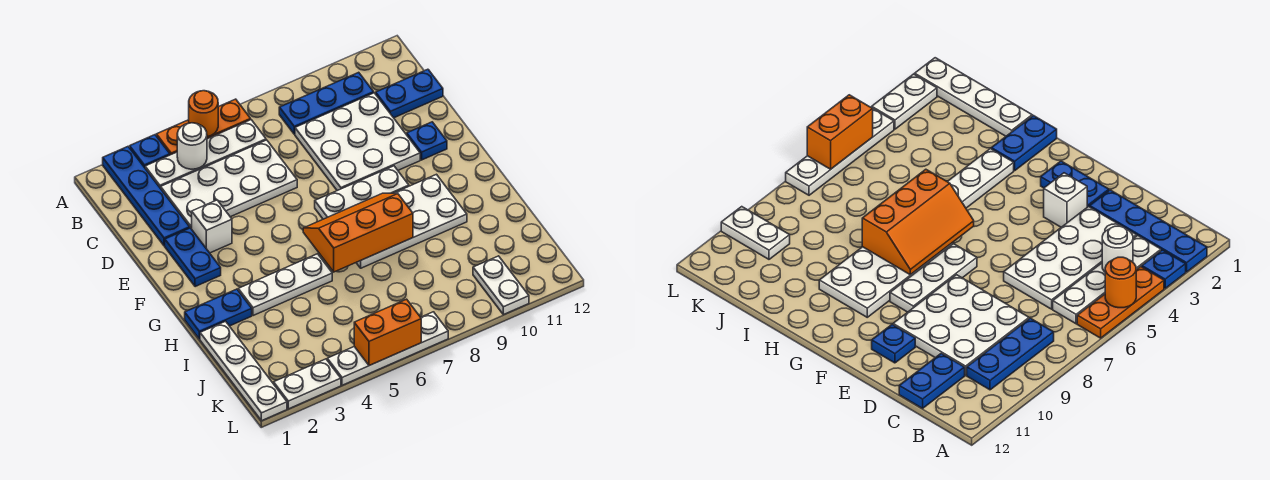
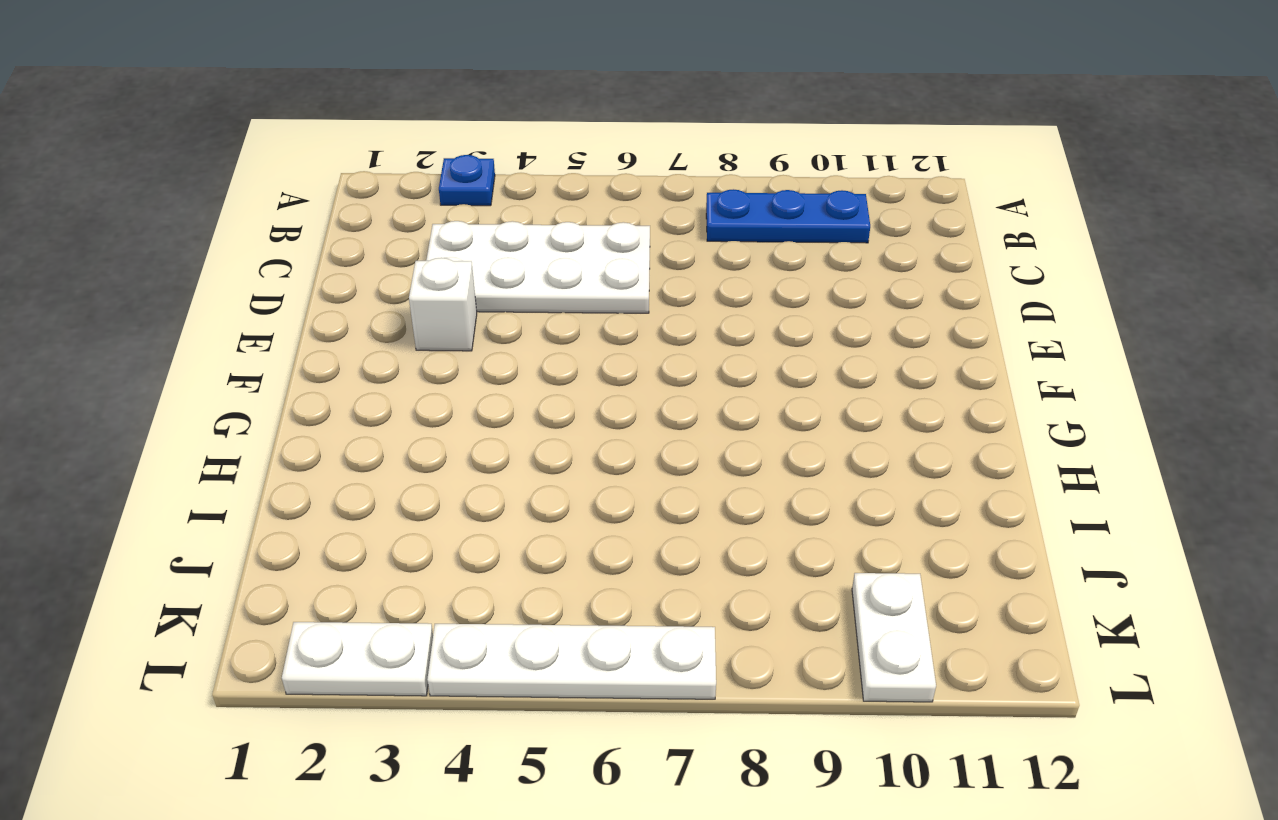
none -> blue 1x4 plate [103,147,190,246]
none -> orange 1x3 plate [156,99,251,155]
none -> white 1x4 plate [145,120,266,188]

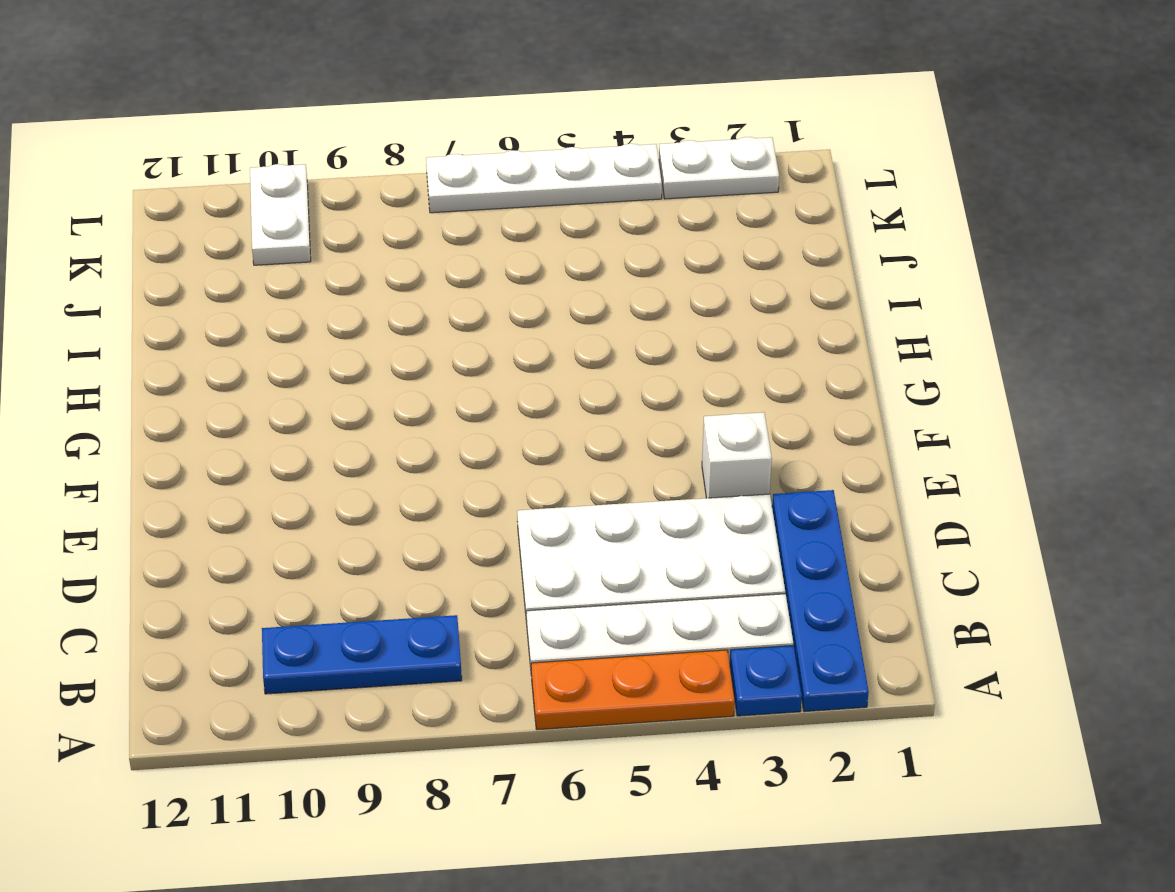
none -> white 3x3 plate [295,93,420,191]
none -> blue 1x2 plate [376,69,443,118]
none -> blue 1x2 plate [165,228,221,287]

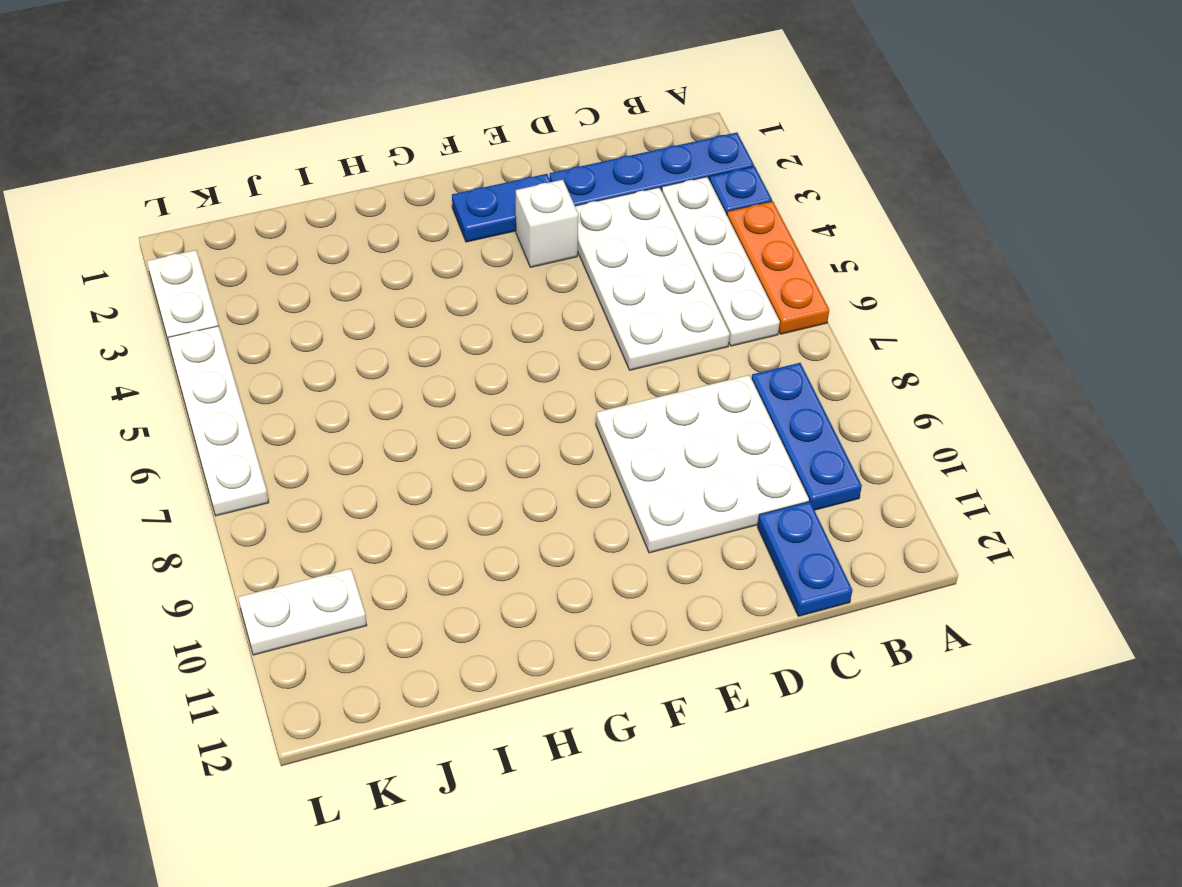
none -> blue 1x1 plate [407,122,447,160]
none -> white 1x3 plate [315,166,409,219]
none -> white 2x4 plate [356,174,467,268]

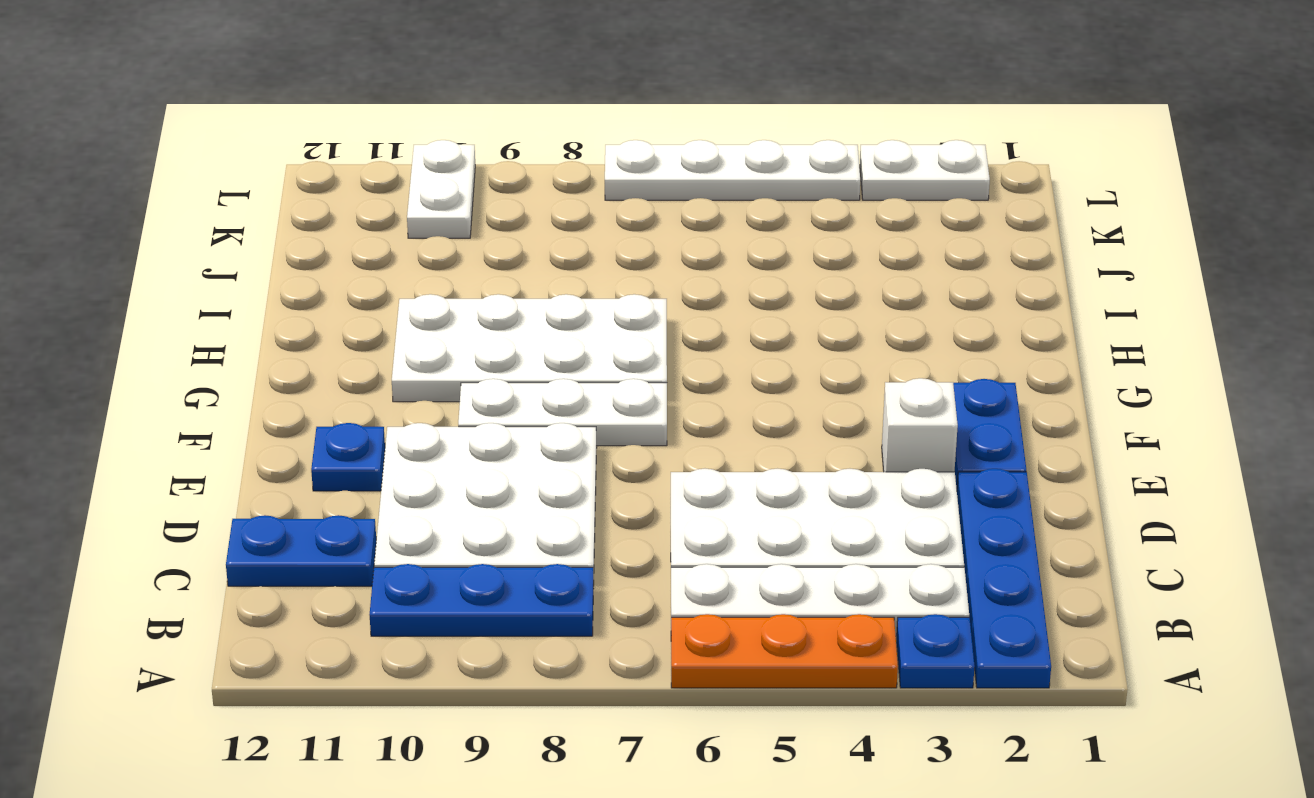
none -> blue 1x2 plate [185,289,252,339]
none -> white 1x3 plate [238,254,332,316]
none -> white 1x4 plate [200,321,287,421]

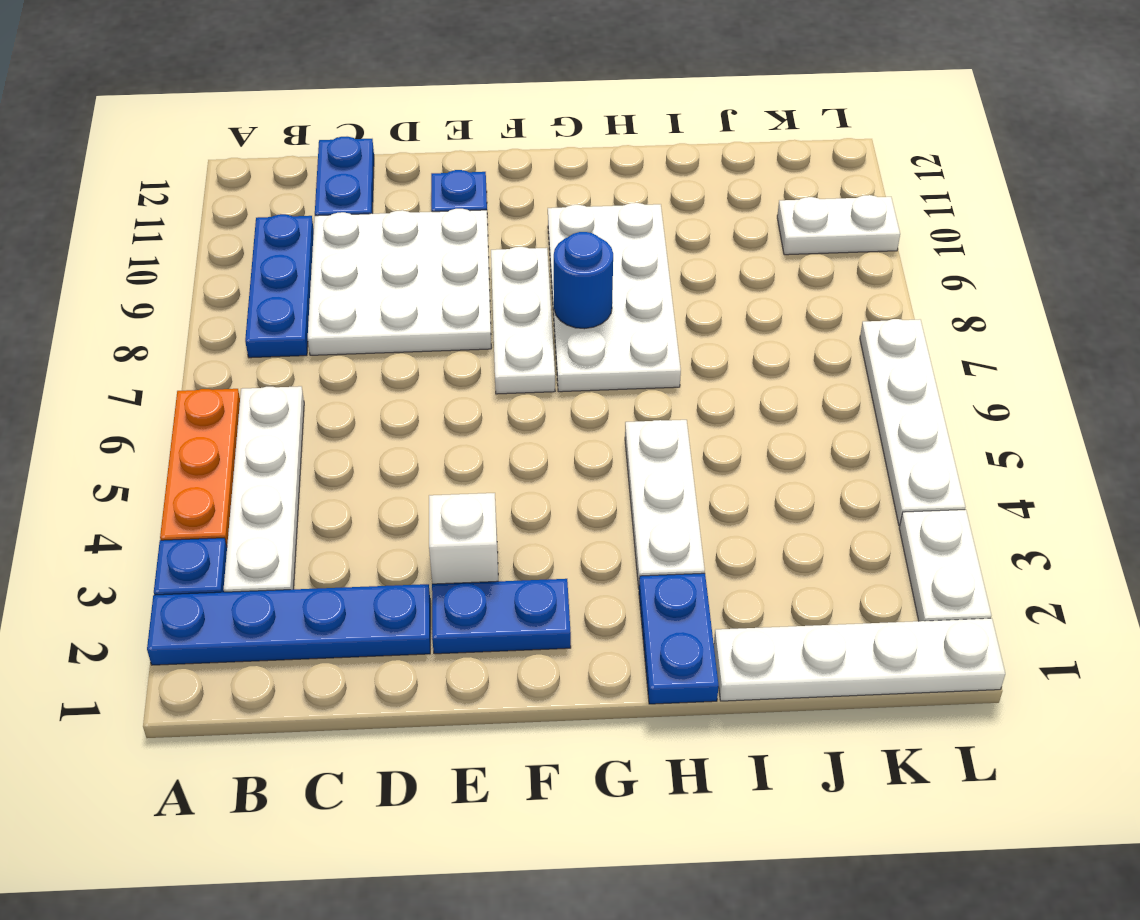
blue 1x1 round brick [554,232,613,329] -> orange 2x3 slope [303,193,413,272]
none -> white 2x4 plate [161,140,297,229]
none -> orange 1x1 round brick [189,91,218,137]
none -> white 1x1 round brick [177,123,207,169]

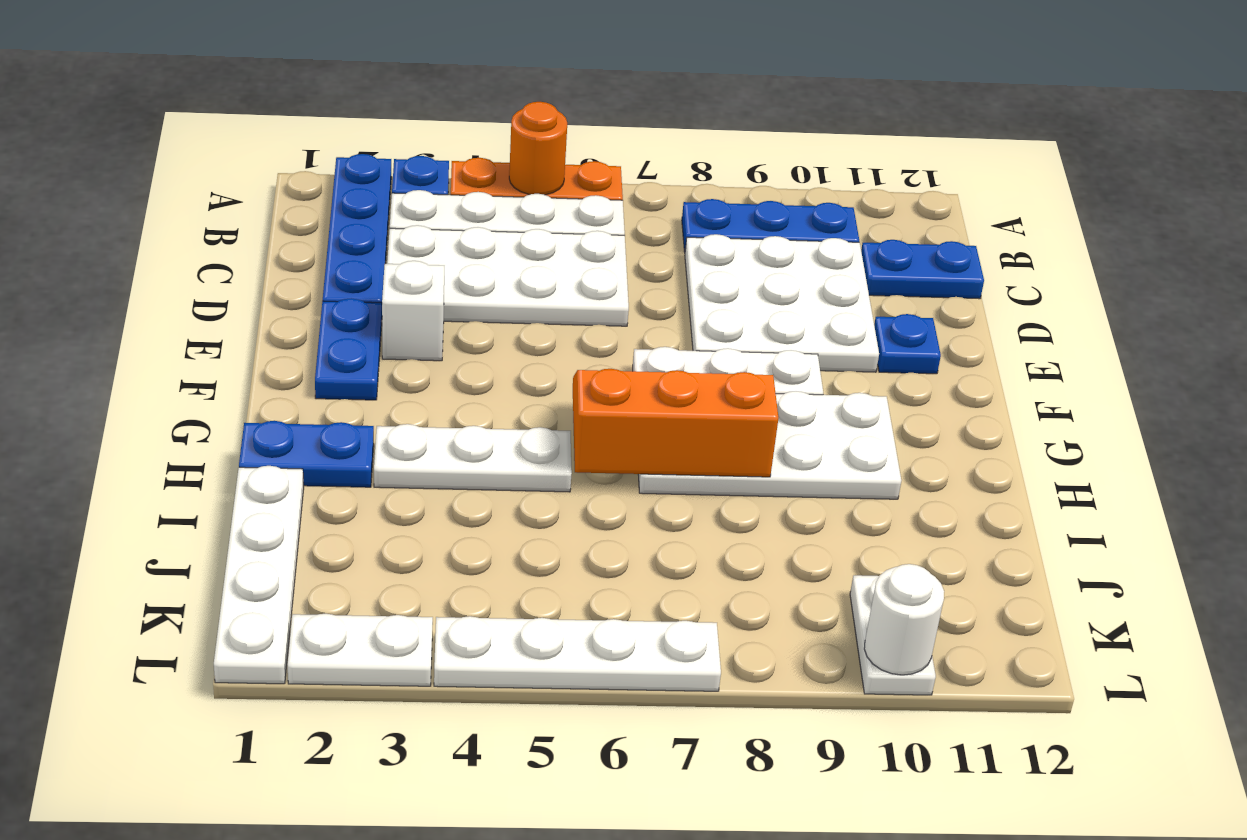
white 1x1 round brick [864,564,944,675] -> white 1x1 round brick moved to [177,123,207,169]
none -> orange 1x2 brick [354,299,421,366]

